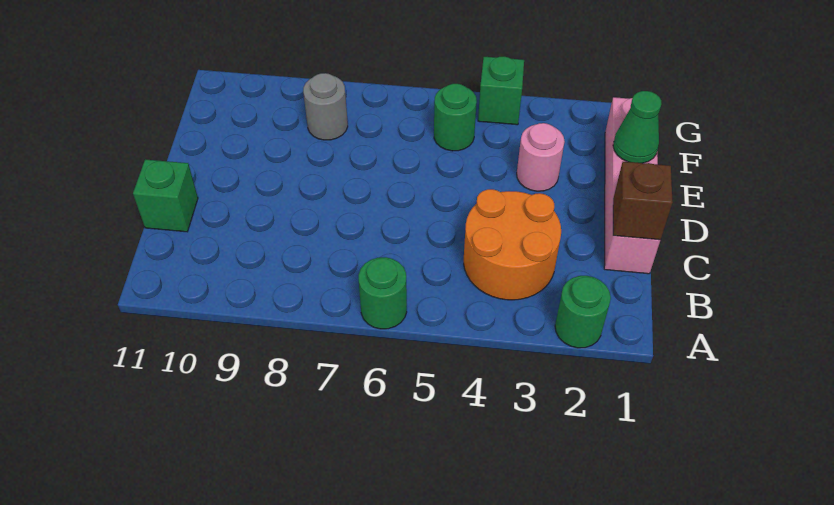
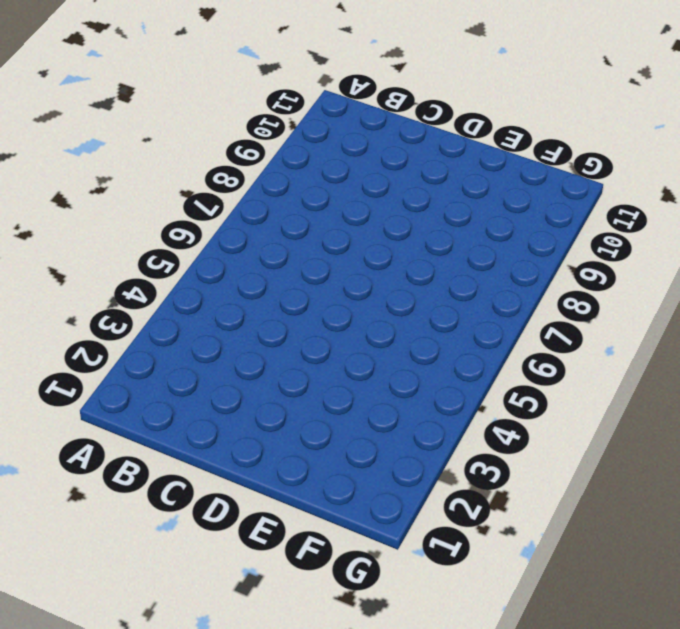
none -> green 1x1 round brick [555,276,611,348]
none -> green 1x1 round brick [358,257,407,329]

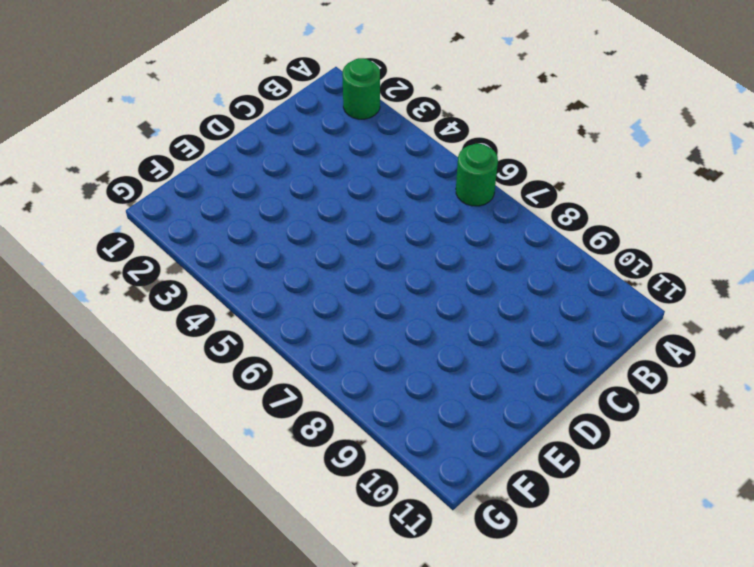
none -> orange 2x2 round brick [464,189,561,300]
none -> pink 1x4 brick [604,97,660,274]

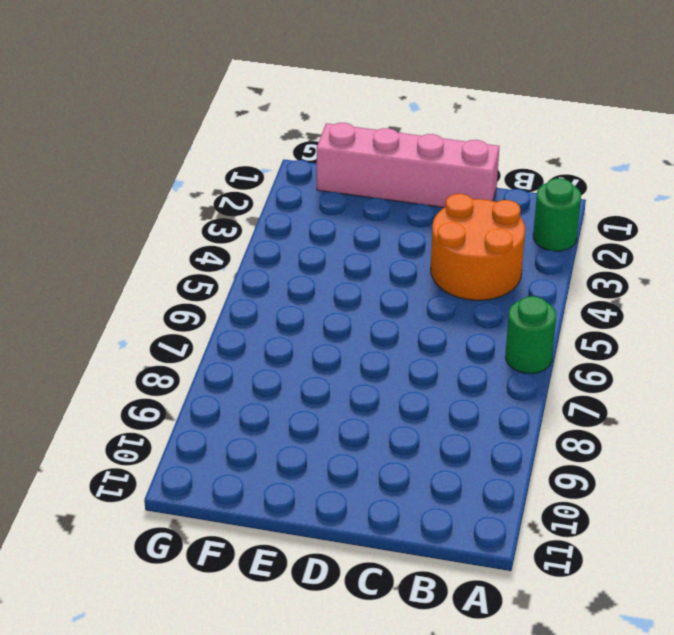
none -> green 1x1 brick [133,159,198,232]
none -> pink 1x1 round brick [517,123,565,191]

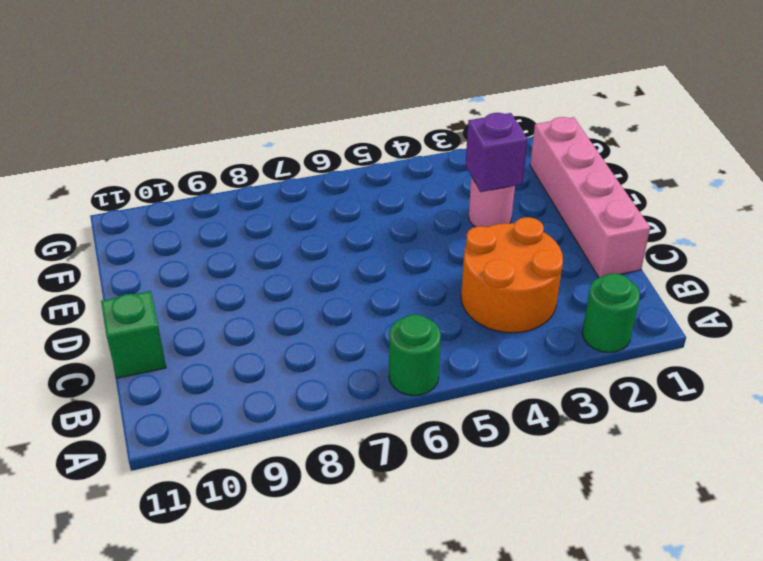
purple 1x1 brick [465,113,528,192] -> none
none -> green 1x1 round brick [434,84,477,151]
none -> grey 1x1 round brick [303,73,348,140]

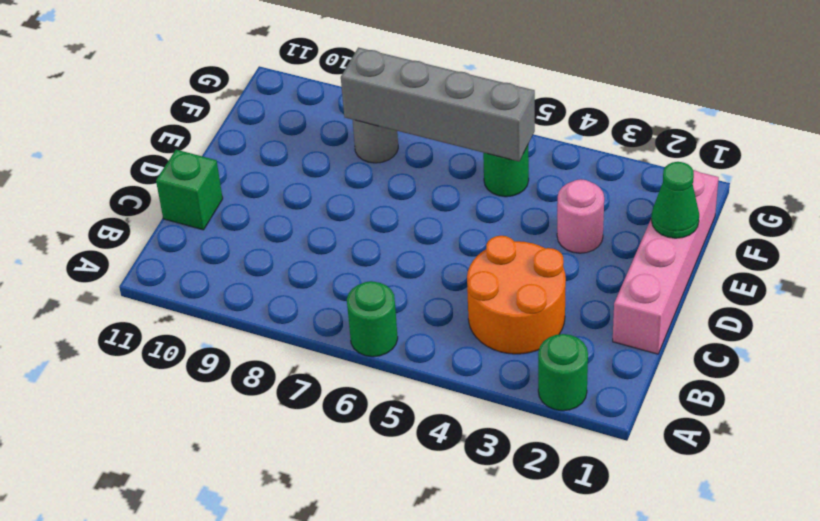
grey 1x4 brick [341,48,535,161] -> none
none -> green 1x1 brick [478,56,524,125]
none -> brown 1x1 brick [613,162,673,240]

